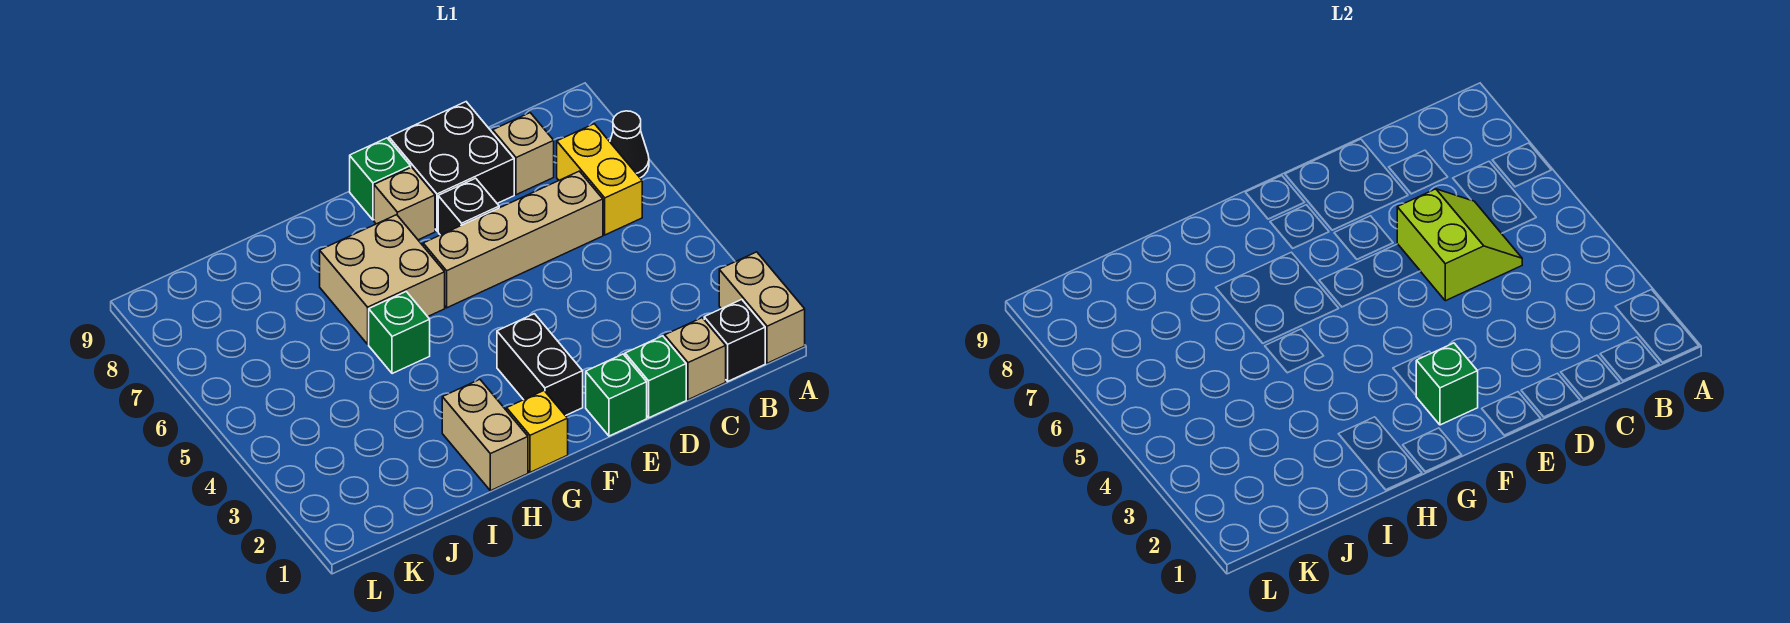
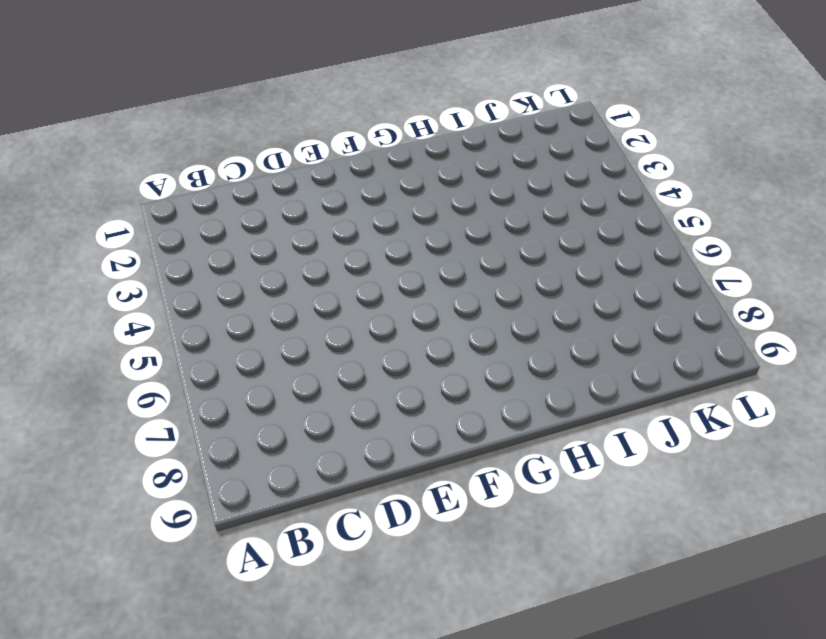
none -> tan 1x2 brick [719,252,805,363]
none -> black 1x1 cone [610,111,649,178]
none -> black 1x1 brick [704,299,765,381]

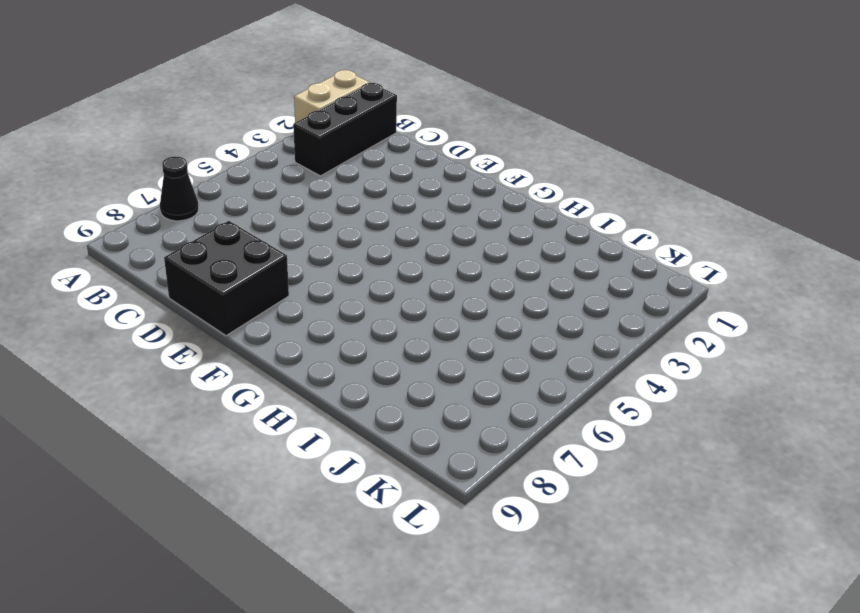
black 1x3 brick [293,83,397,176] -> black 1x1 brick [704,299,765,381]
none -> yellow 1x2 brick [557,124,642,235]
none -> tan 1x1 brick [665,318,726,400]
none -> tan 1x4 brick [423,171,603,308]

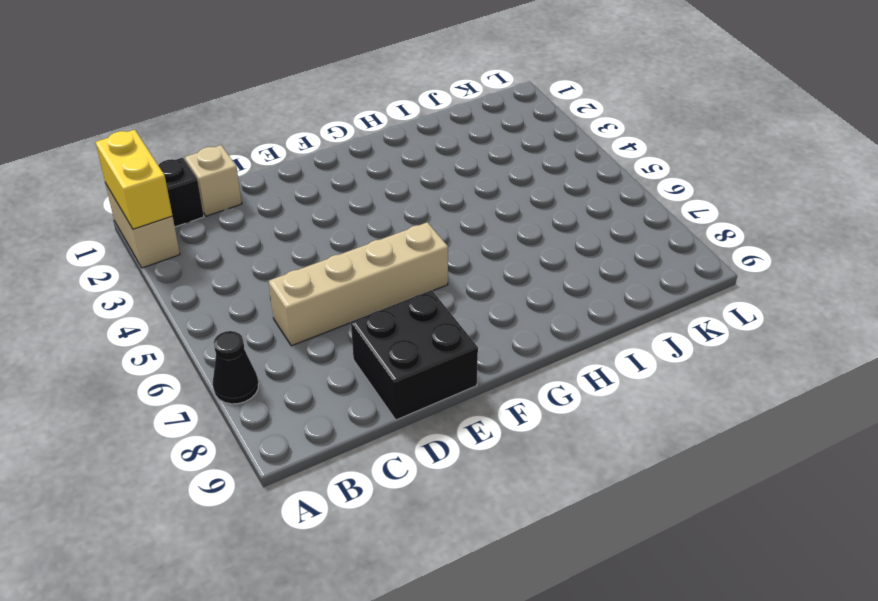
yellow 1x2 brick [96,130,173,229] -> yellow 1x2 brick moved to [557,124,642,235]
none -> tan 1x1 brick [493,113,554,195]
none -> green 1x1 brick [625,336,686,418]
none -> green 1x1 brick [586,354,647,436]

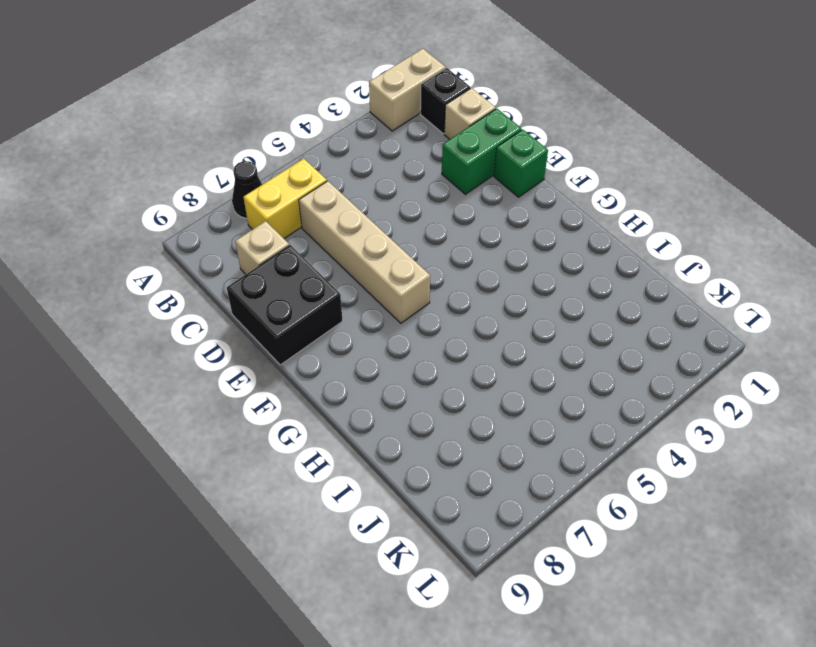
green 1x2 brick [442,109,521,194] -> green 1x1 brick [625,336,686,418]
none -> black 1x1 brick [438,178,499,235]
none -> black 1x2 brick [497,314,583,416]
none -> tan 1x1 brick [374,167,435,240]

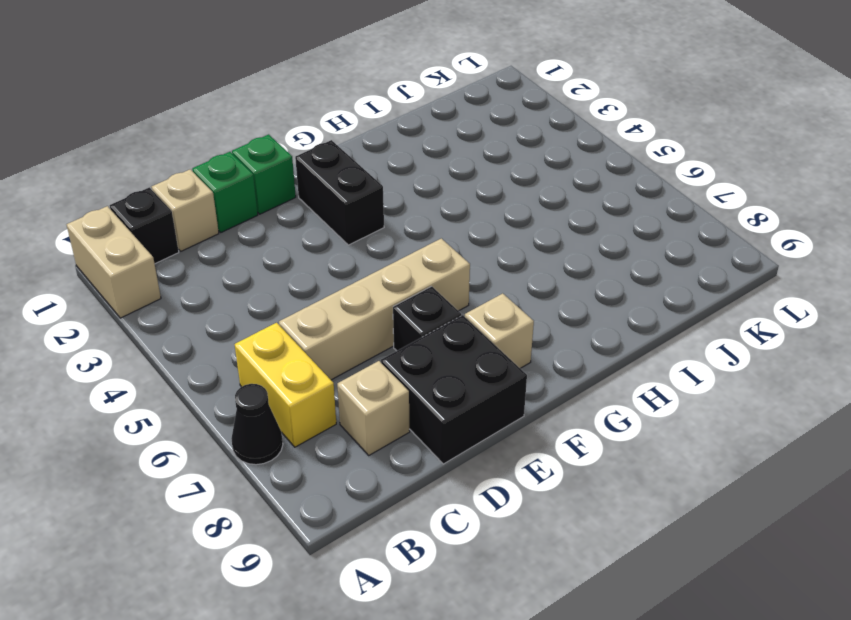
none -> green 1x1 brick [350,138,411,220]
none -> yellow 1x1 brick [507,391,568,472]
none -> tan 2x2 brick [320,215,445,344]

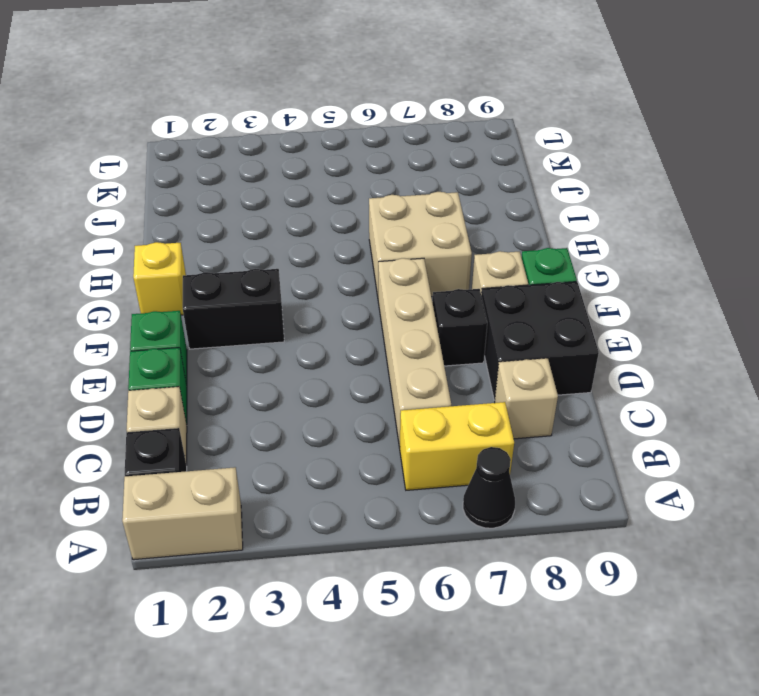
none -> tan 1x2 brick [442,380,528,491]
none -> green 1x1 brick [369,292,430,374]
none -> lime 2x2 slope [1397,189,1522,301]

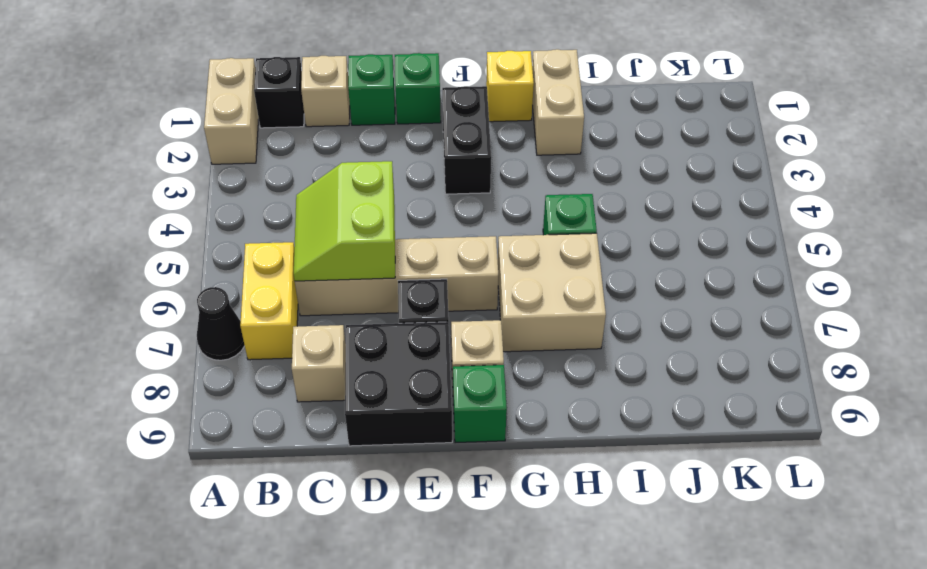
none -> green 1x1 brick [1416,343,1478,425]

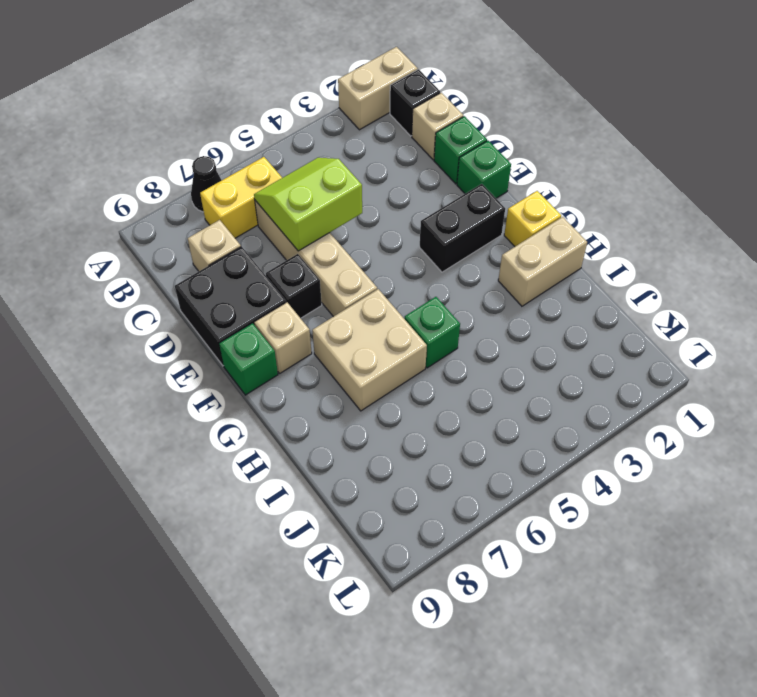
none -> green 1x1 brick [1416,343,1478,425]

